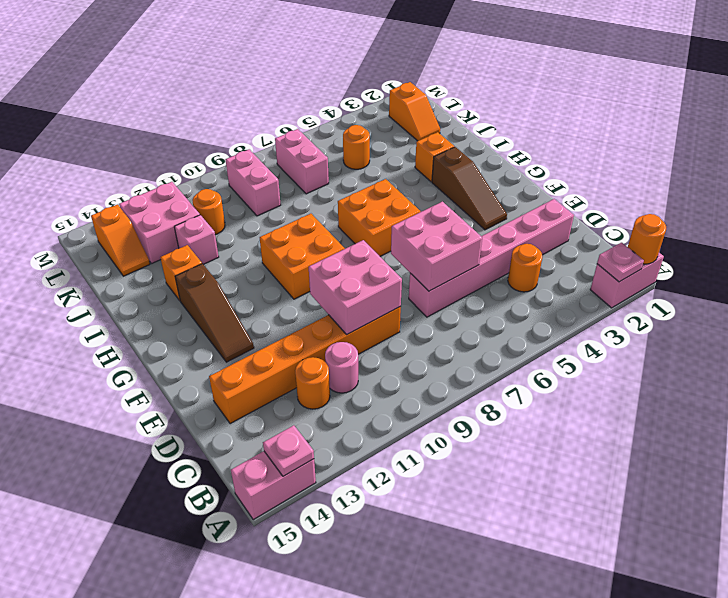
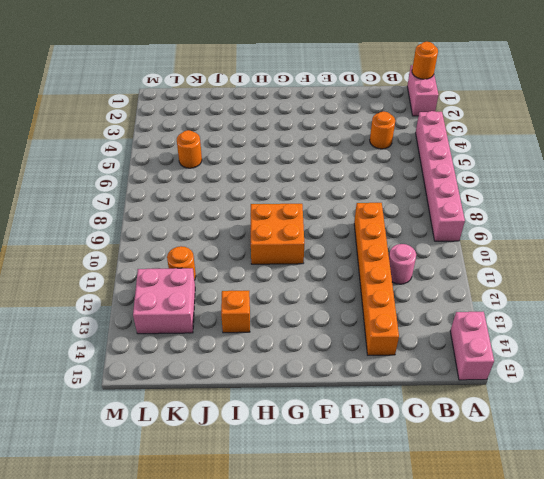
pink 1x6 brick [416,111,465,241] -> pink 1x6 brick moved to [409,199,574,317]
none -> orange 1x1 round brick [295,357,330,409]
none -> brown 1x3 slope [432,147,507,230]
none -> brown 1x3 slope [175,264,254,362]

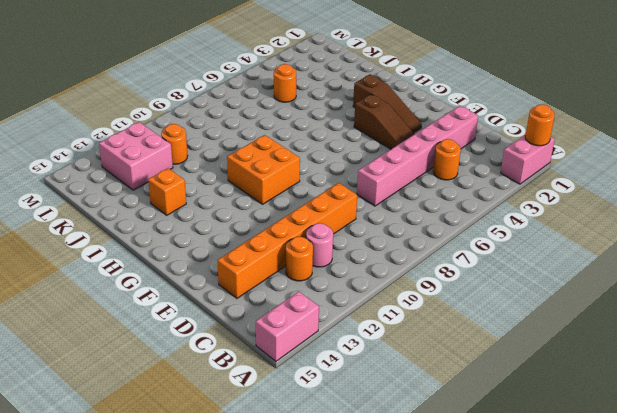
brown 1x3 slope [354,94,414,149] -> brown 1x3 slope moved to [175,264,254,362]
none -> orange 2x2 brick [338,179,420,256]
none -> orange 1x1 brick [415,132,454,182]
none -> pink 1x1 brick [174,215,219,265]

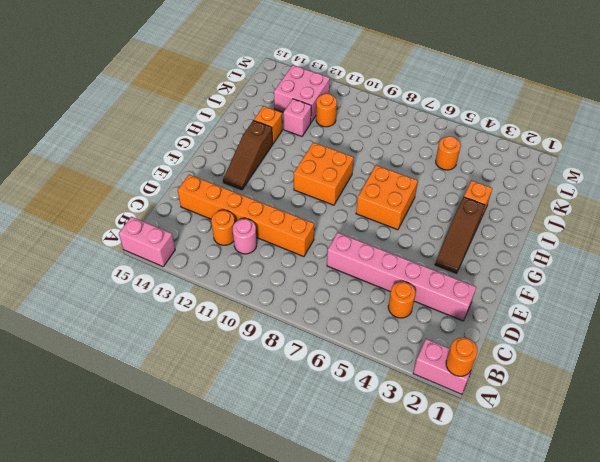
none -> orange 1x2 slope [389,82,440,141]
none -> pink 1x2 brick [275,129,329,194]
none -> pink 1x2 brick [226,149,281,216]

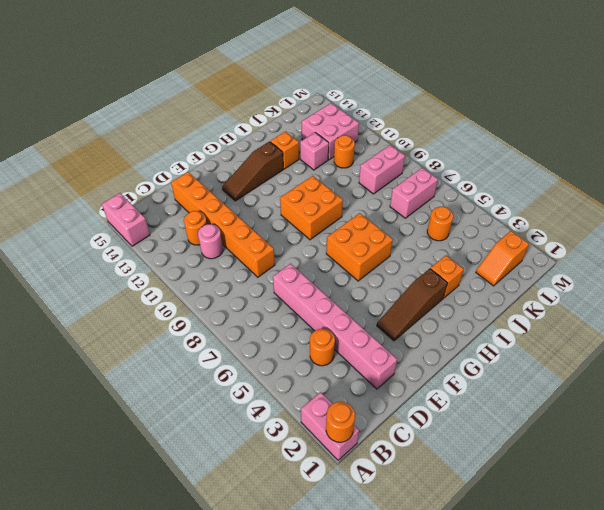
none -> orange 1x2 slope [91,205,150,276]
none -> pink 1x1 plate [597,243,644,282]
none -> pink 1x1 plate [263,425,314,476]

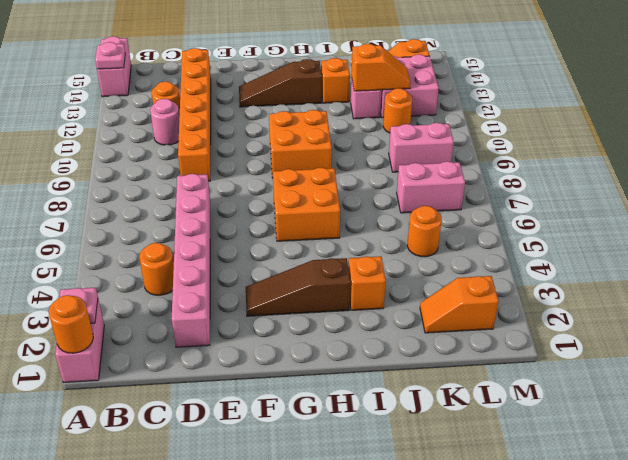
orange 1x2 slope [351,44,411,91] -> none
none -> pink 2x2 brick [391,202,482,291]
none -> pink 2x2 brick [309,240,402,334]

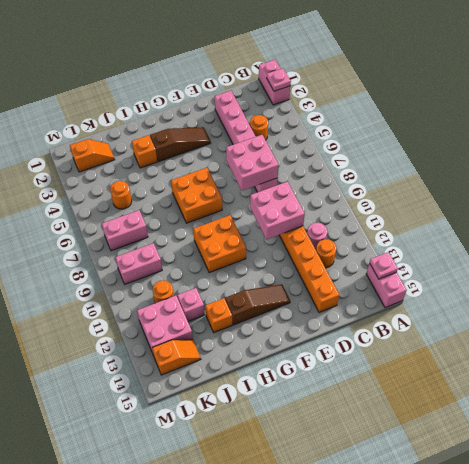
none -> orange 1x1 round brick [628,214,666,264]

